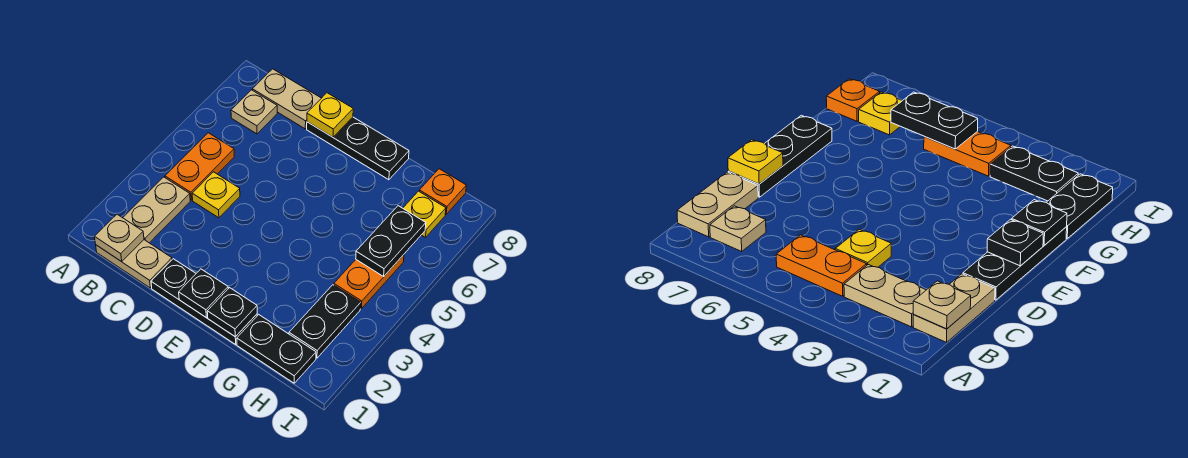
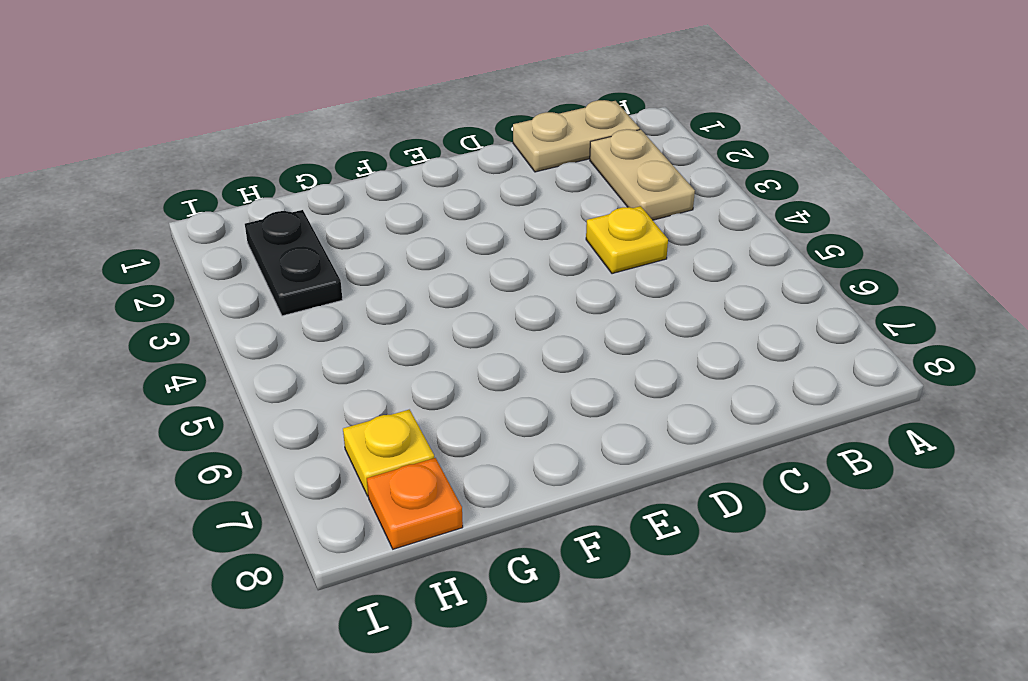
none -> orange 1x2 plate [165,133,234,200]
none -> tan 1x1 plate [231,90,277,134]
none -> tan 1x2 plate [252,69,321,129]

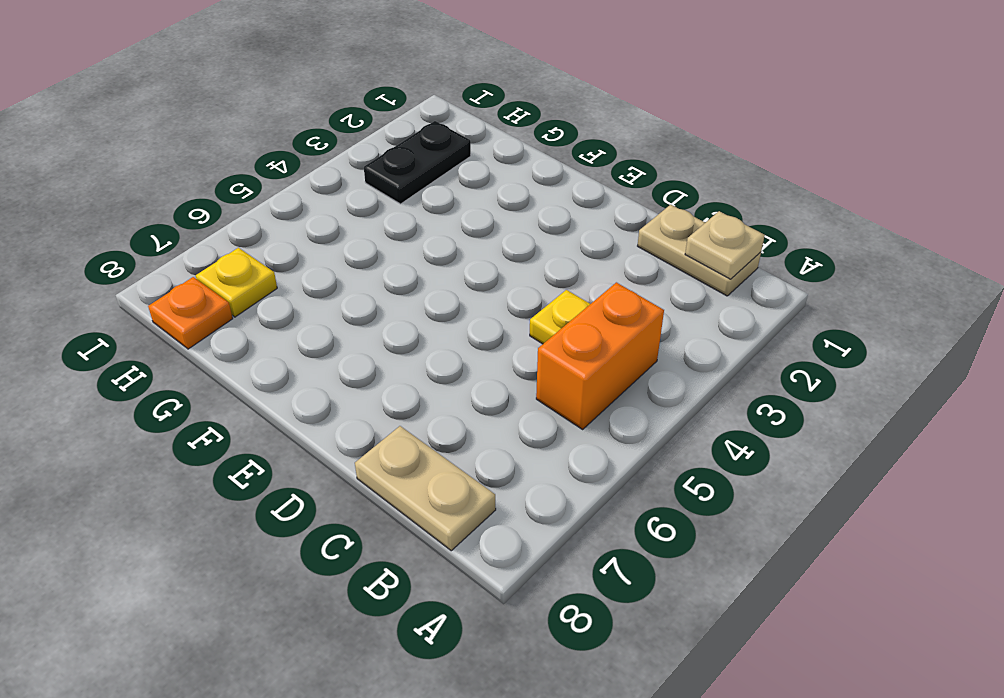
orange 1x2 brick [536,282,664,429] -> orange 1x2 plate [165,133,234,200]
none -> tan 1x2 plate [123,177,190,243]
none -> tan 1x1 plate [231,90,277,134]
none -> black 1x3 plate [151,259,257,344]

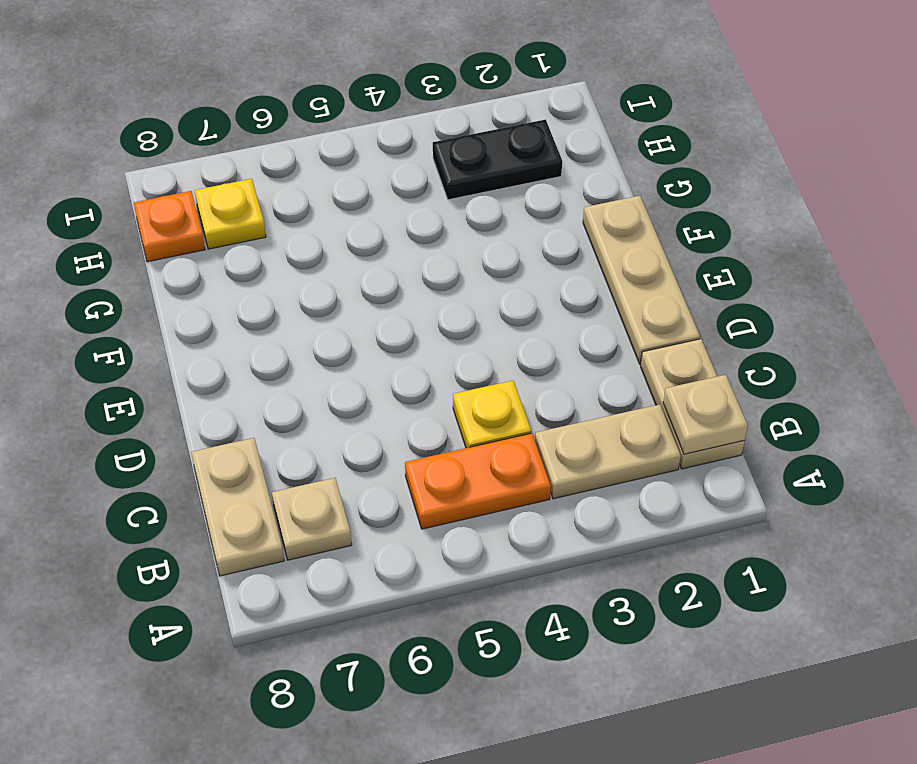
tan 1x3 plate [583,196,700,364] -> black 1x3 plate [151,259,257,344]
none -> black 1x3 plate [307,117,409,180]
none -> black 1x2 plate [237,315,316,383]
none -> orange 1x2 plate [334,255,404,309]

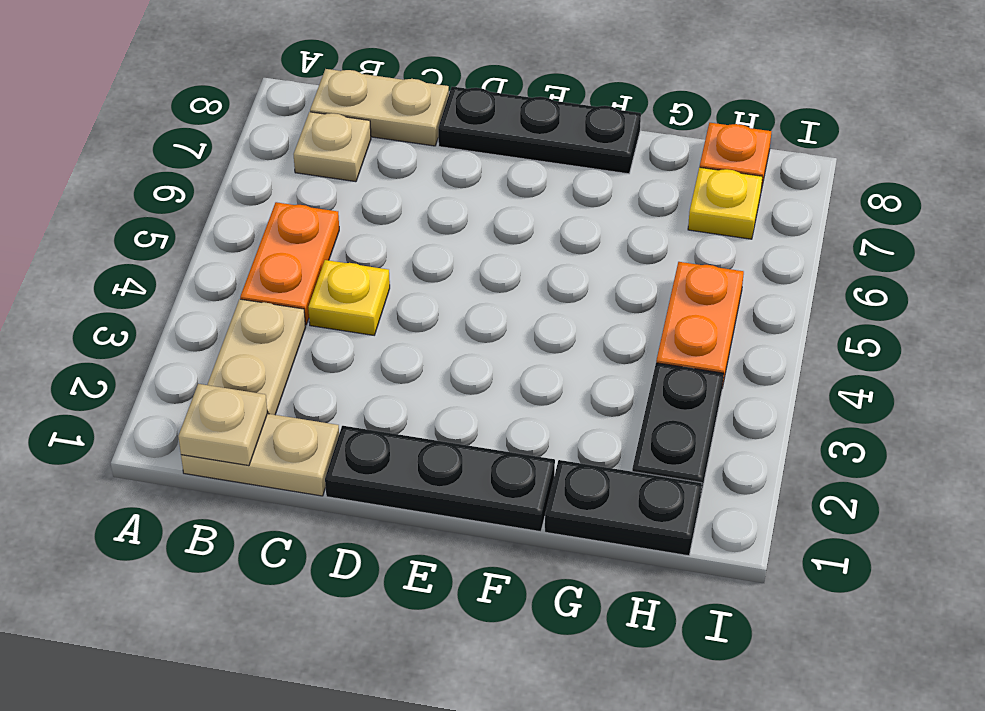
none -> yellow 1x1 plate [307,93,353,137]
none -> black 1x1 plate [179,269,228,318]
none -> black 1x1 plate [207,288,257,337]

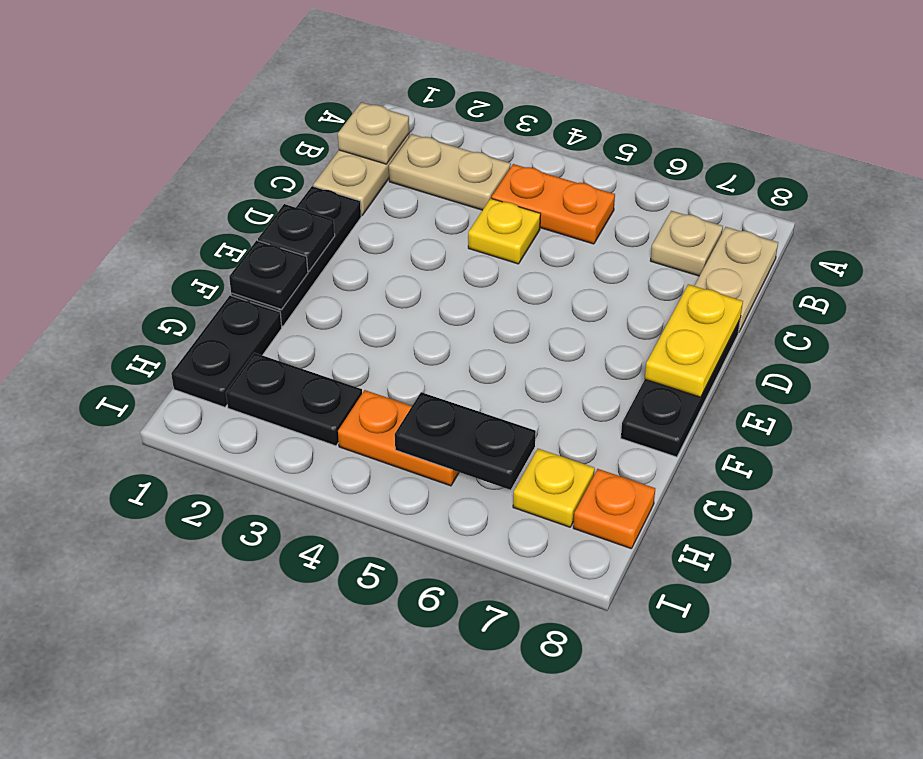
yellow 1x2 plate [645,284,743,397] -> yellow 1x1 plate [307,93,353,137]

